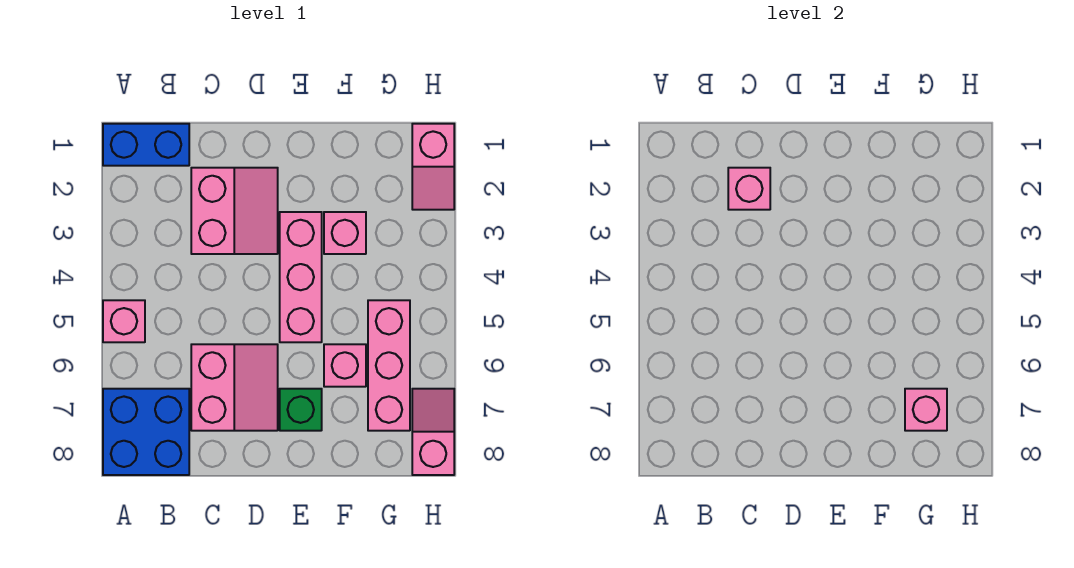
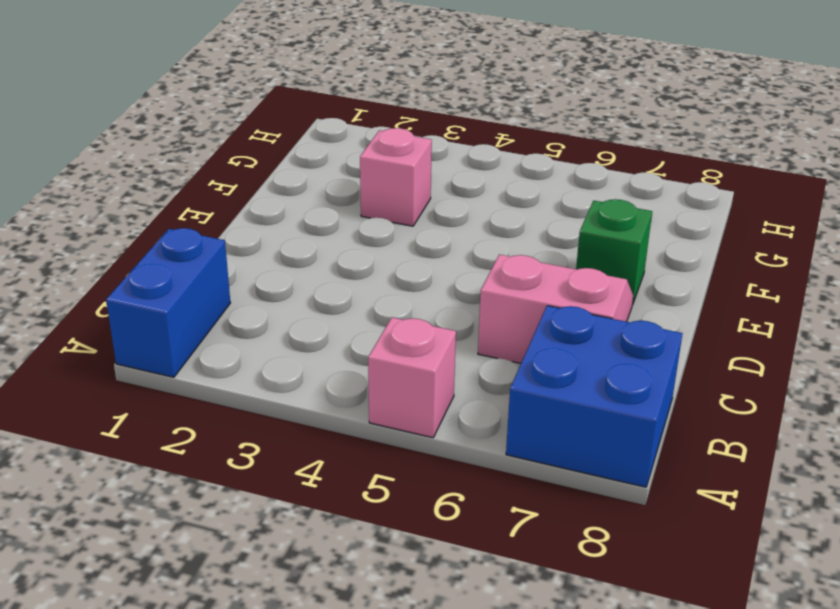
none -> pink 2x2 slope [191,168,278,254]
none -> pink 1x3 brick [280,212,322,342]
none -> pink 1x1 brick [324,344,366,387]

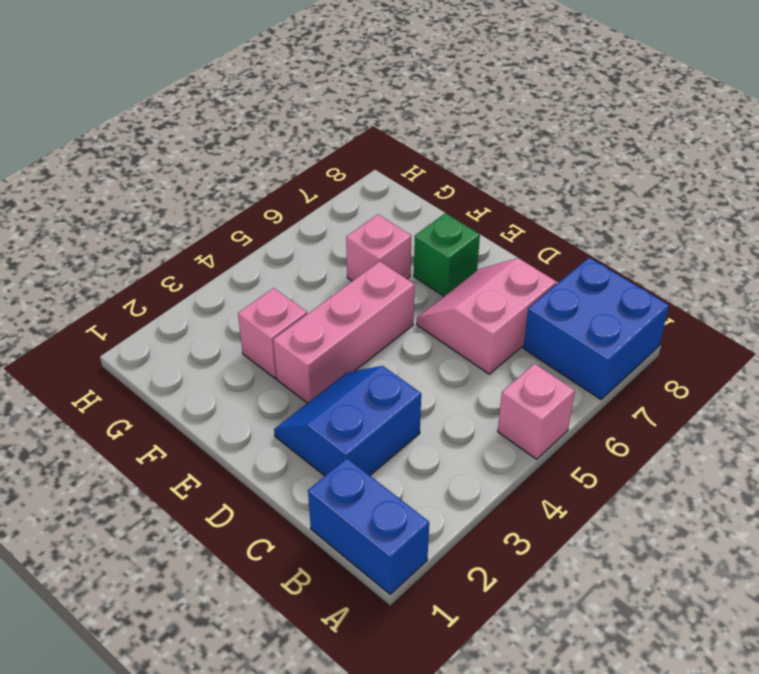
blue 2x2 slope [274,366,421,476] -> pink 2x2 slope [191,168,278,254]
none -> pink 1x3 brick [368,300,410,431]
none -> pink 1x2 slope [412,124,454,210]
none -> pink 1x2 slope [412,389,454,475]

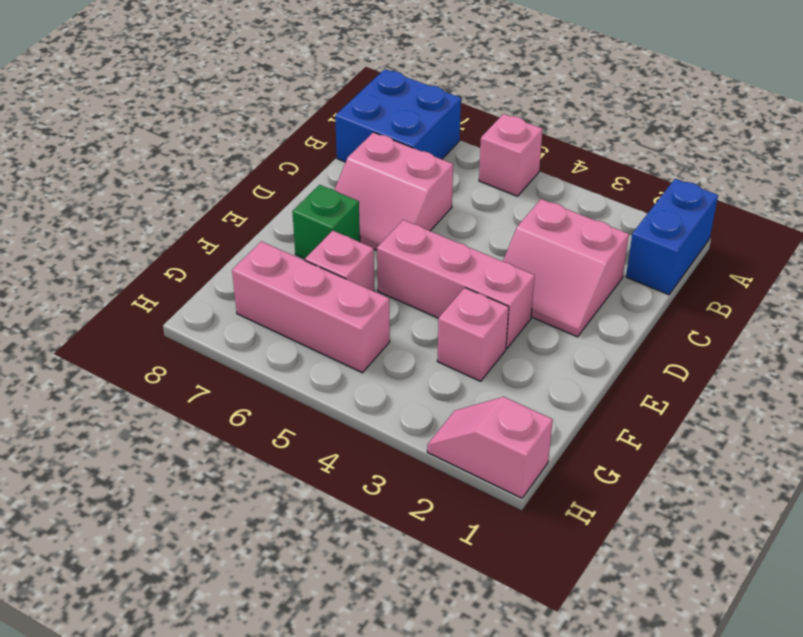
none -> pink 1x2 slope [412,389,454,475]
none -> pink 1x1 brick [728,168,770,210]
none -> pink 1x1 brick [905,389,947,431]

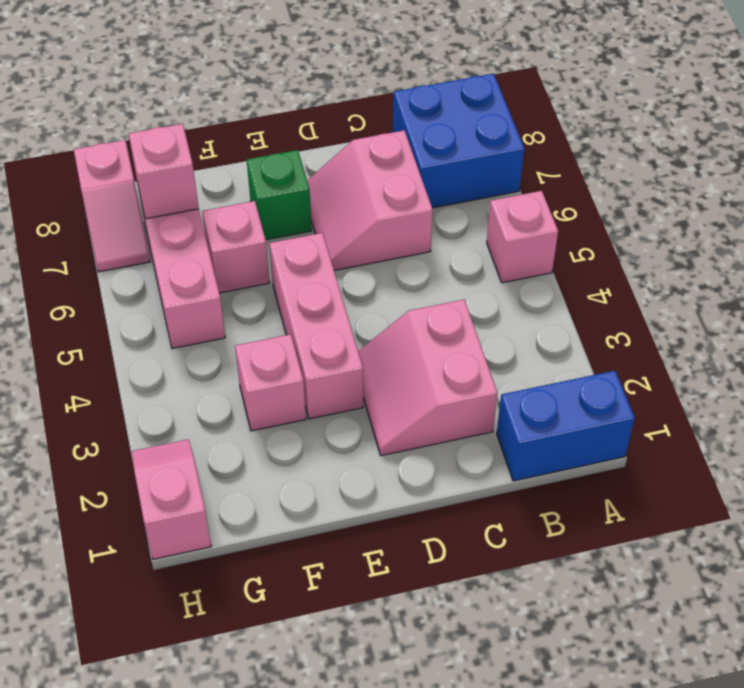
none -> pink 1x1 brick [728,168,770,210]

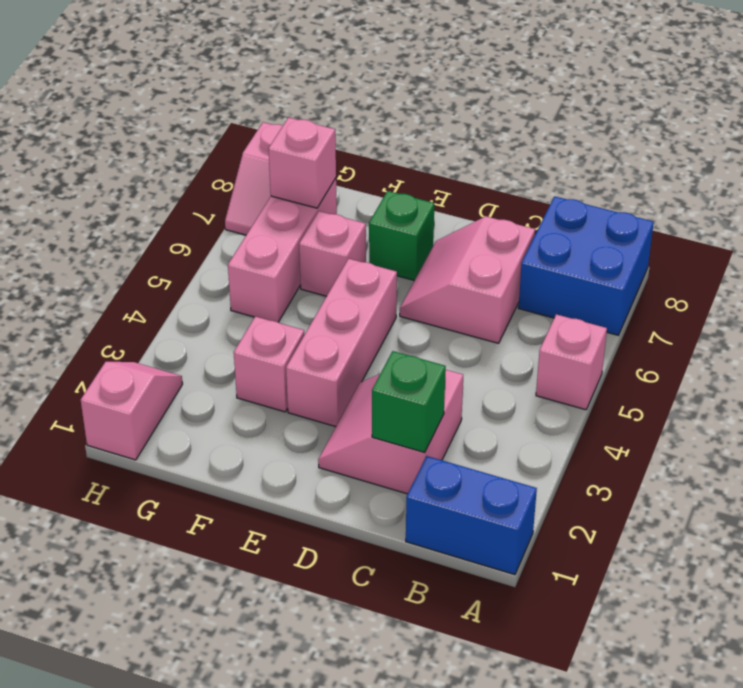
green 1x1 brick [372,351,446,452] -> pink 1x1 brick [728,168,770,210]

